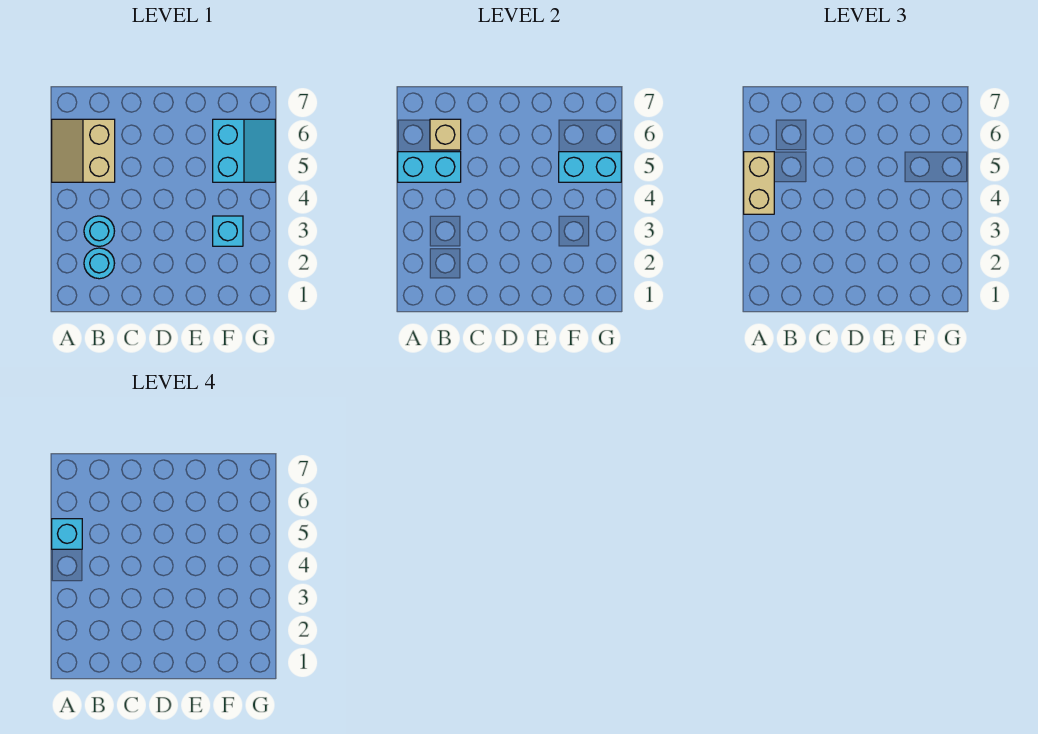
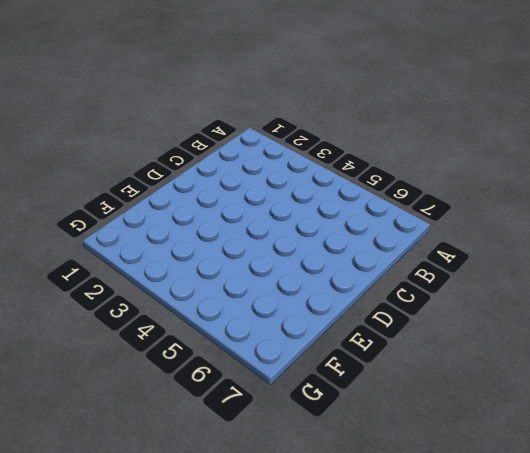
none -> tan 2x2 slope [52,119,115,182]
none -> cyan 1x1 round brick [84,248,115,279]

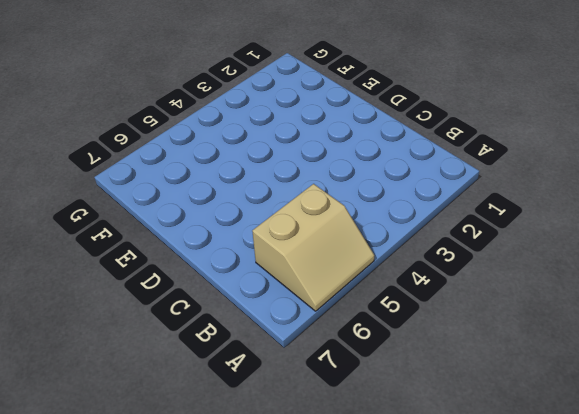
none -> cyan 1x1 round brick [84,248,115,279]
none -> cyan 1x1 round brick [84,216,114,246]

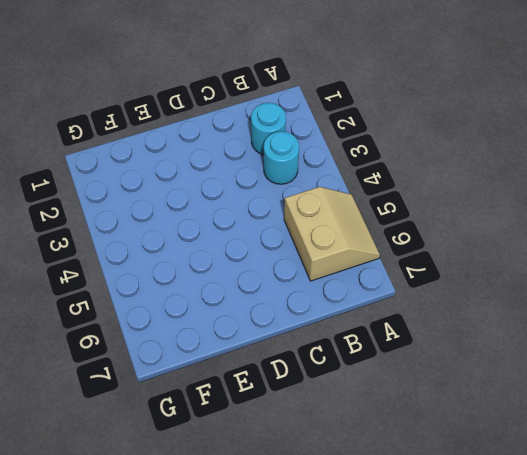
none -> cyan 1x1 brick [213,216,243,246]
none -> cyan 2x2 slope [213,119,275,182]

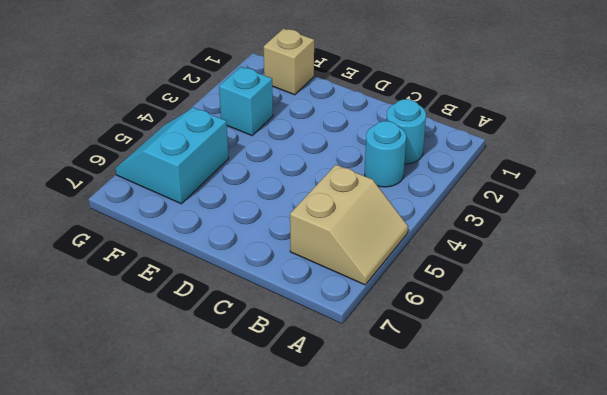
tan 1x1 brick [264,29,314,95] -> tan 1x1 brick moved to [430,119,461,150]
none -> cyan 1x2 brick [398,152,461,182]
none -> cyan 1x2 brick [559,152,621,182]

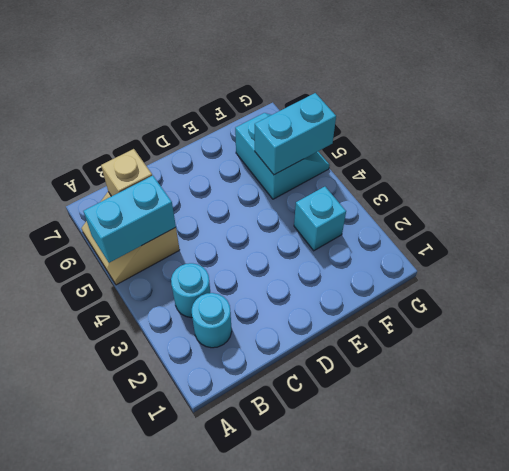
none -> tan 1x2 brick [744,152,774,214]
none -> cyan 1x1 brick [52,519,82,549]

